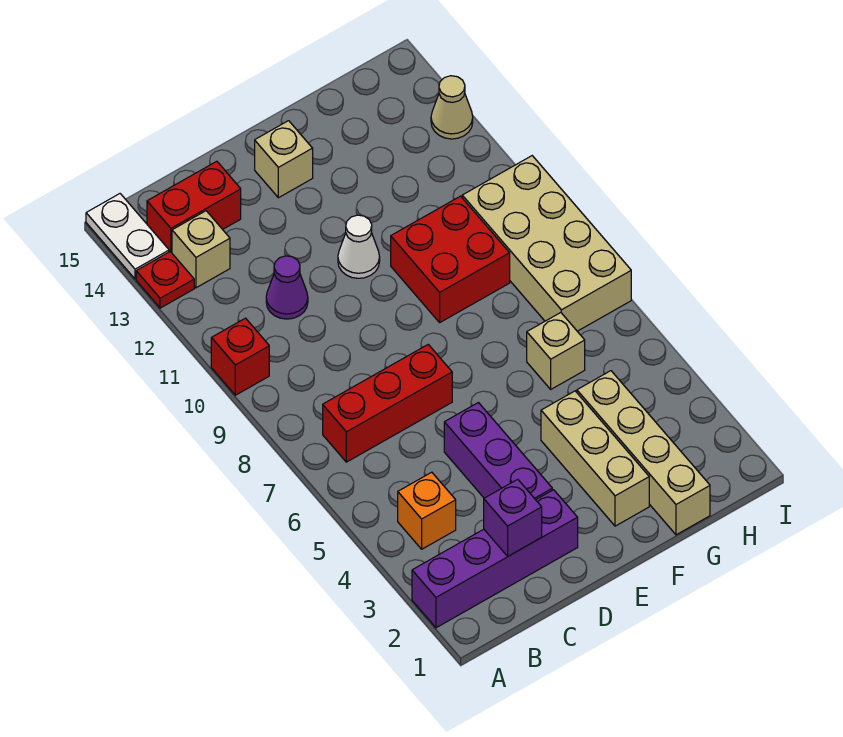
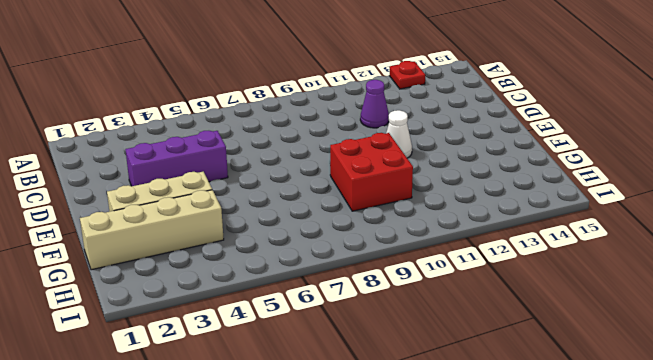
none -> purple 1x4 brick [412,490,578,628]
none -> red 1x1 brick [211,318,269,395]
none -> white 1x2 plate [86,194,169,279]

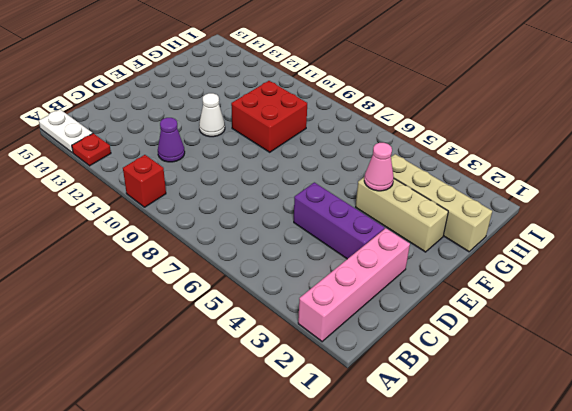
pink 1x4 brick [298,228,410,342] -> purple 1x4 brick [412,490,578,628]
pink 1x1 cone [364,143,394,191] -> none
none -> orange 1x1 brick [398,472,456,549]
none -> red 1x3 brick [323,345,452,462]
none -> tan 1x1 brick [172,211,230,288]

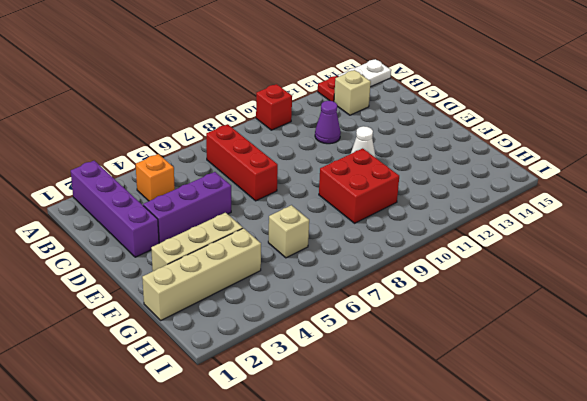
none -> red 1x2 brick [147,161,241,253]
none -> tan 1x1 brick [255,121,313,198]
none -> tan 2x4 brick [462,156,631,331]

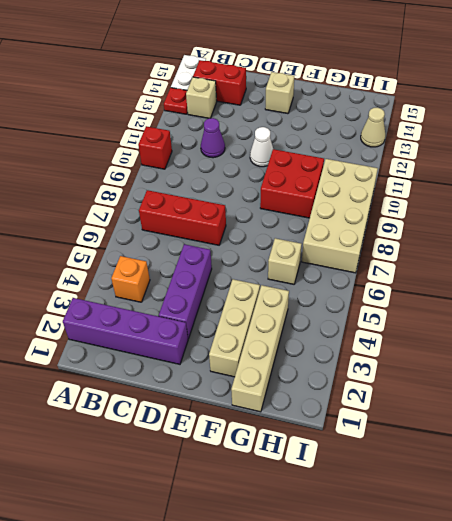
none -> purple 1x1 brick [484,479,542,556]

